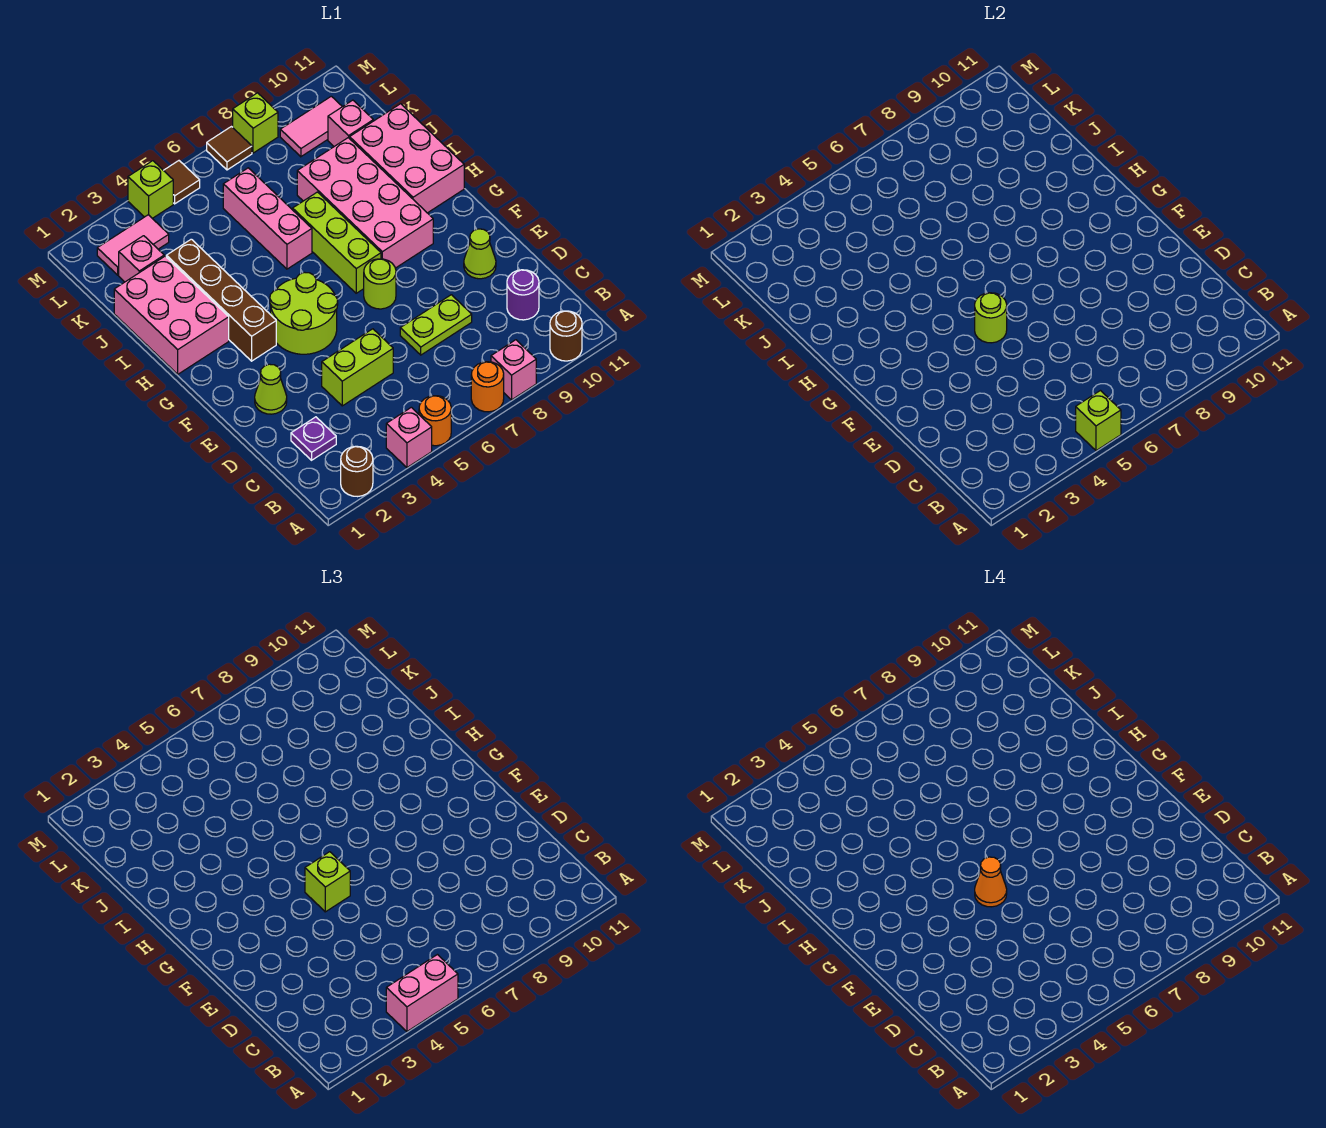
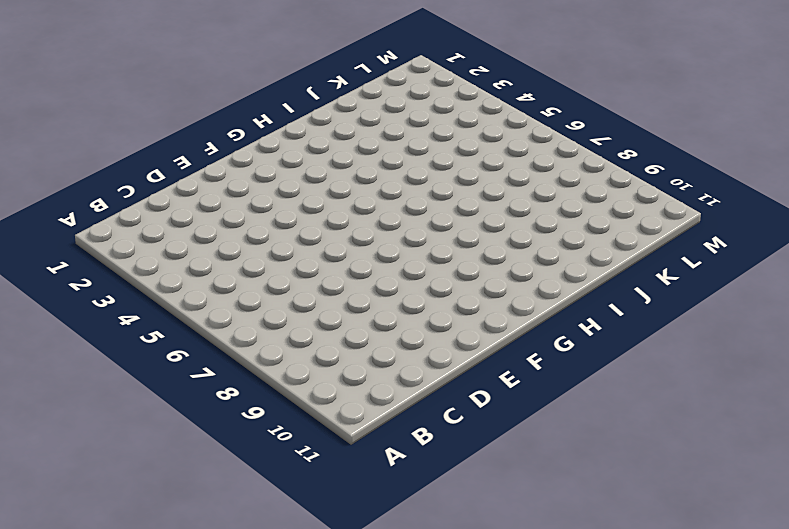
none -> brown 1x1 round brick [341,446,373,497]
none -> pink 1x1 brick [386,407,432,467]
none -> orange 1x1 round brick [419,396,451,446]
none -> orange 1x1 round brick [471,362,504,412]

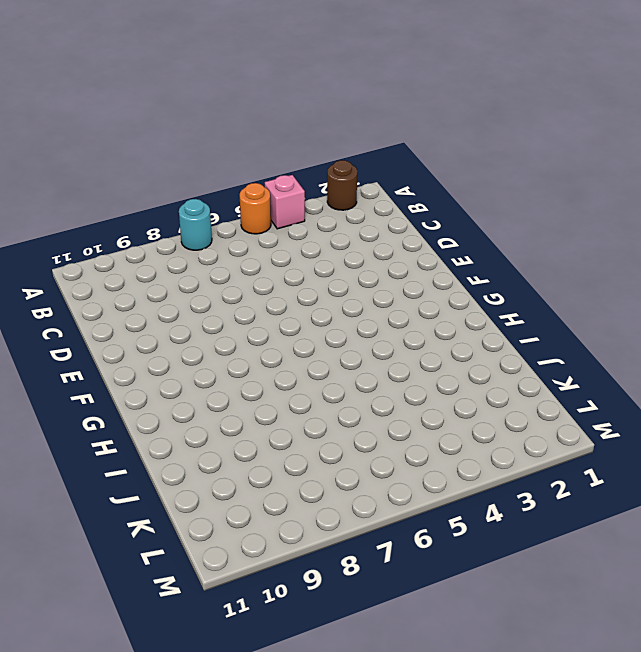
cyan 1x1 round brick [179,199,212,250] -> orange 1x1 round brick [471,362,504,412]
none -> pink 1x1 brick [491,340,536,400]
none -> brown 1x1 round brick [550,311,582,361]
none -> purple 1x1 plate [291,417,336,460]
none -> purple 1x1 round brick [507,270,539,320]

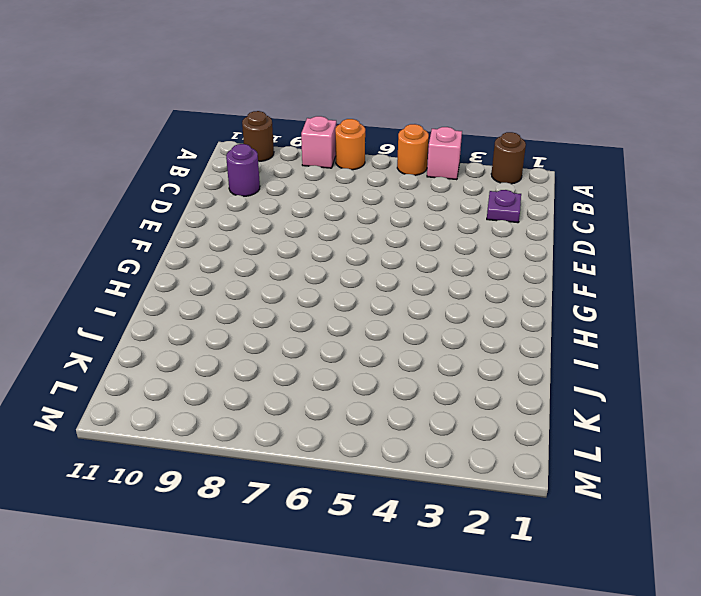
none -> lime 1x2 brick [322,329,393,406]
none -> lime 1x2 plate [400,295,472,355]
none -> lime 1x1 cone [255,364,287,414]
none -> lime 1x1 cone [464,229,496,279]

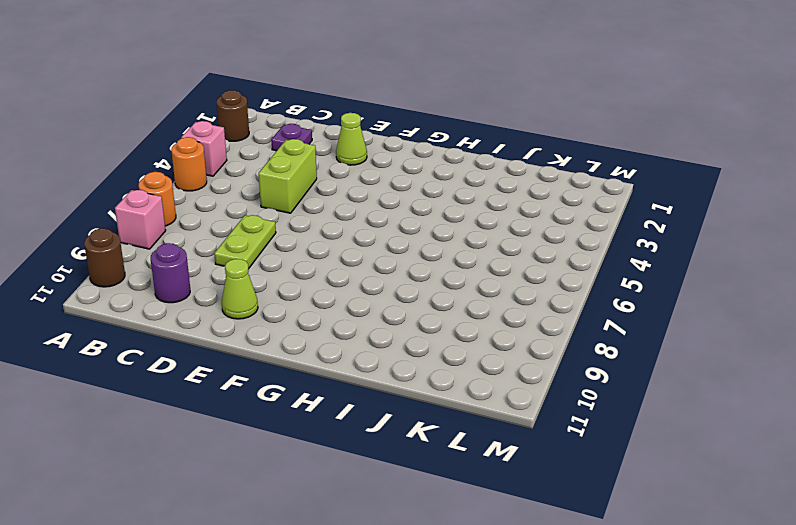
none -> lime 2x2 round brick [270,272,338,354]
none -> lime 1x1 round brick [364,259,396,309]
none -> brown 1x4 brick [166,239,276,361]
none -> lime 1x3 brick [293,192,381,293]

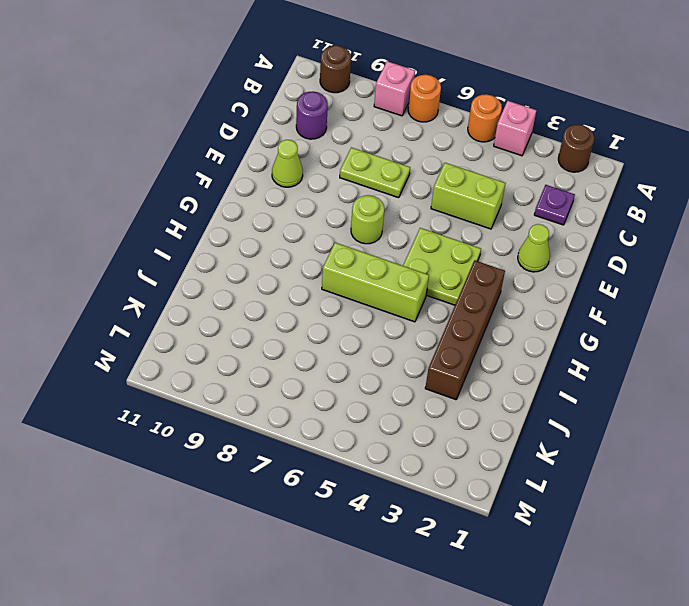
lime 2x2 plate [403,228,481,305] -> lime 2x2 round brick [270,272,338,354]
lime 1x3 brick [322,243,429,322] -> lime 1x3 brick turned to [293,192,381,293]
none -> pink 2x4 brick [297,138,433,268]
none -> pink 2x3 brick [114,256,229,374]
none -> pink 2x3 brick [350,104,464,213]
none -> pink 1x3 brick [223,168,312,269]

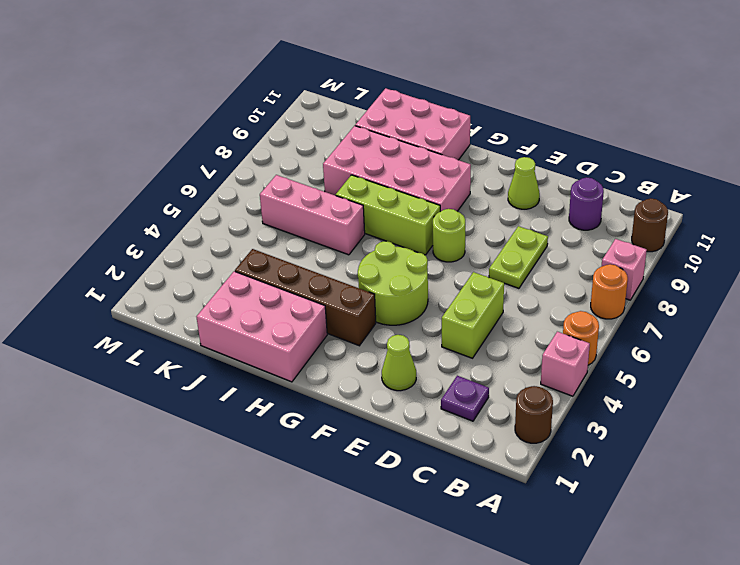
none -> pink 1x1 brick [119,236,164,282]
none -> pink 1x1 brick [328,100,373,146]
none -> pink 1x2 tile [97,215,169,275]
none -> pink 1x2 tile [280,96,342,157]

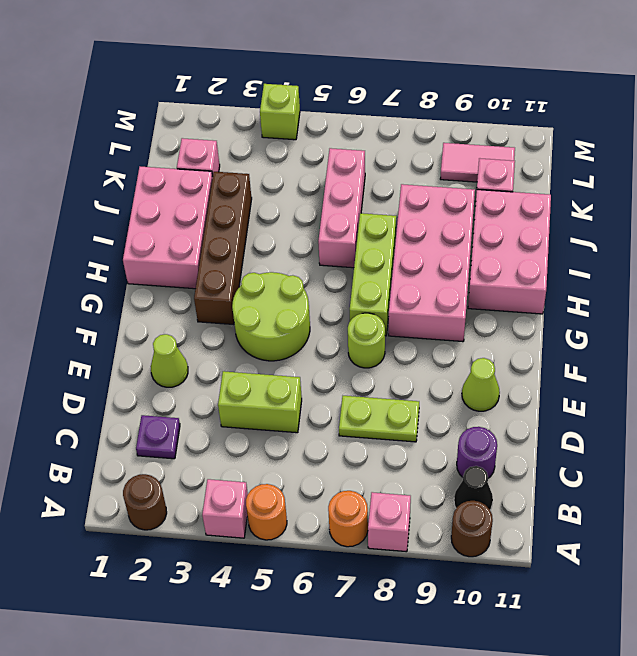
black 1x1 cone [454,466,493,510] -> none
none -> pink 1x2 tile [97,215,169,275]
none -> brown 1x1 tile [164,161,200,204]
none -> brown 1x1 tile [207,127,252,170]
none -> lime 1x1 brick [233,93,278,153]

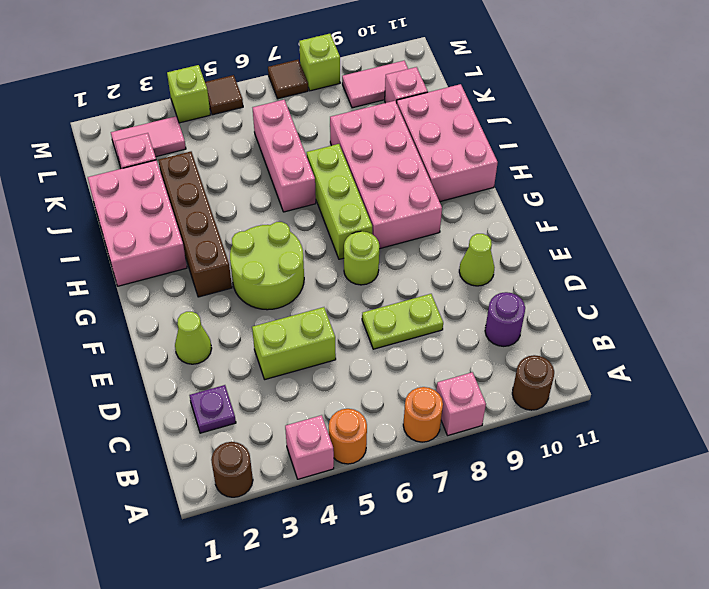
none -> lime 1x1 brick [1076,391,1121,451]
none -> lime 1x1 round brick [975,293,1007,343]
none -> pink 1x2 brick [386,955,458,1031]
none -> lime 1x1 brick [305,852,350,912]

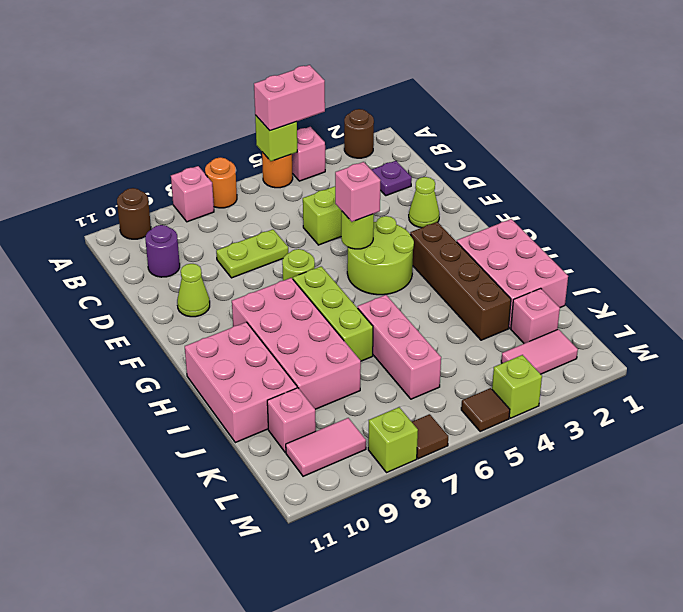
pink 1x1 brick [335,162,381,222] -> lime 1x1 brick [305,852,350,912]
none -> orange 1x1 cone [975,857,1007,907]

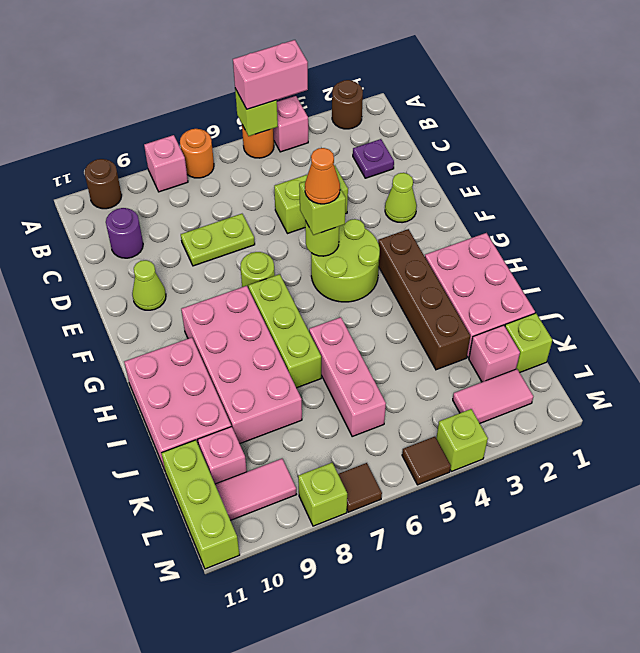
lime 1x1 brick [505,313,552,373] -> none
lime 1x3 brick [161,440,240,569] -> none

